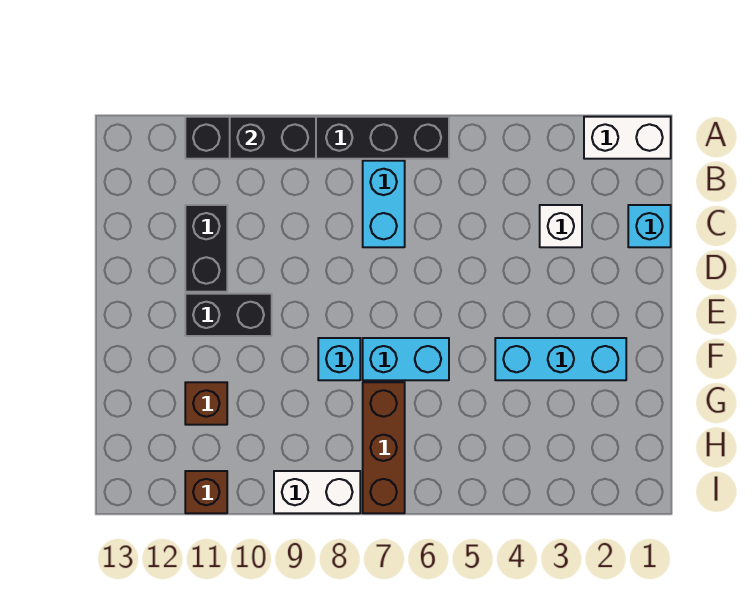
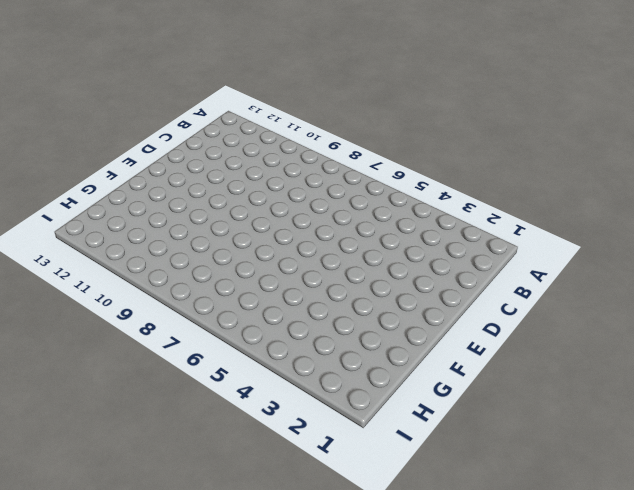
none -> white 1x2 brick [584,117,671,159]
none -> black 1x6 brick [185,117,449,159]
none -> cyan 1x2 brick [363,161,405,247]

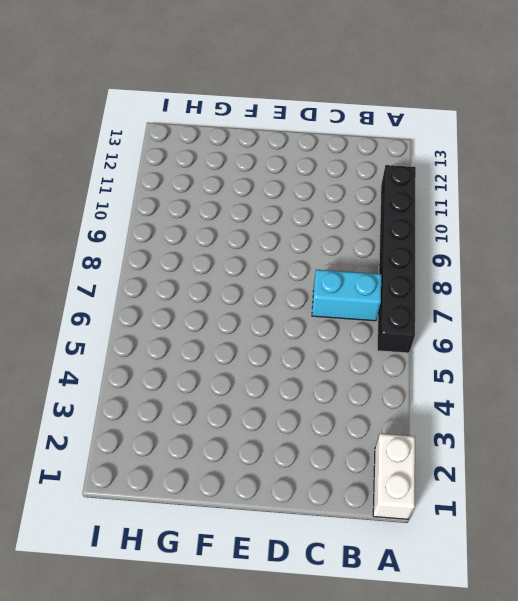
none -> cyan 1x1 brick [628,205,671,247]
none -> white 1x1 brick [540,205,582,247]
none -> black 1x2 brick [185,205,227,292]

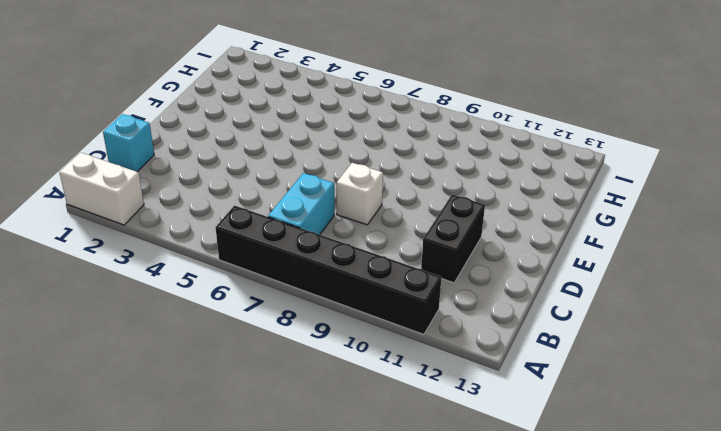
white 1x1 brick [337,163,383,225] -> white 1x1 brick moved to [540,205,582,247]
none -> black 1x2 brick [185,294,272,336]
none -> cyan 1x3 brick [495,338,626,380]
none -> cyan 1x2 brick [363,338,449,380]

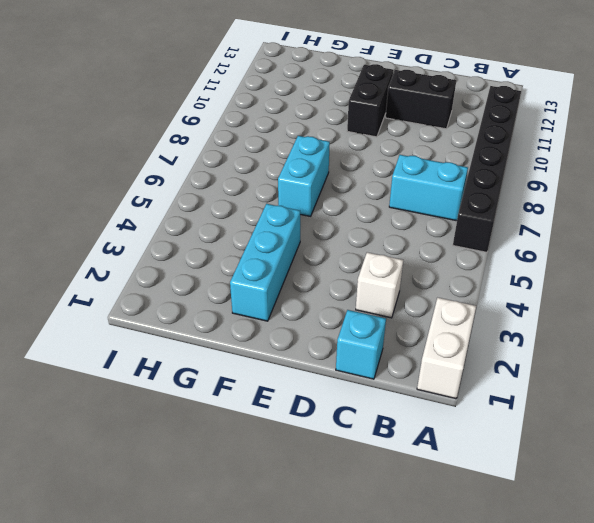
none -> cyan 1x1 brick [318,338,360,380]
none -> brown 1x3 brick [363,382,405,513]
none -> brown 1x1 brick [185,382,227,425]

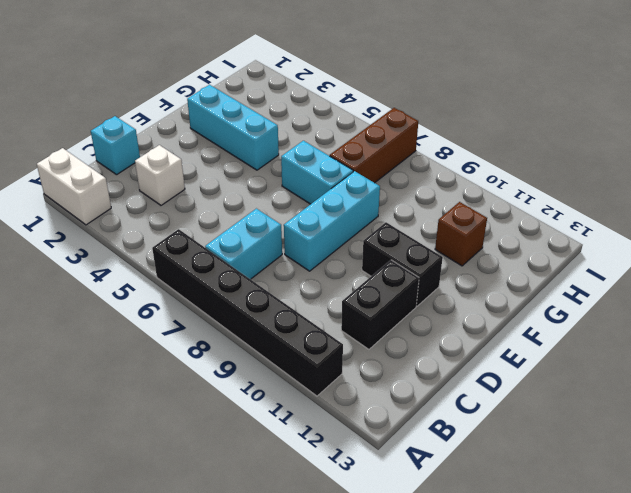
cyan 1x3 brick [284,171,380,271] -> cyan 1x1 brick [318,338,360,380]
none -> white 1x2 brick [274,471,360,513]
none -> brown 1x1 brick [185,471,227,513]
none -> black 1x2 brick [230,117,316,159]

